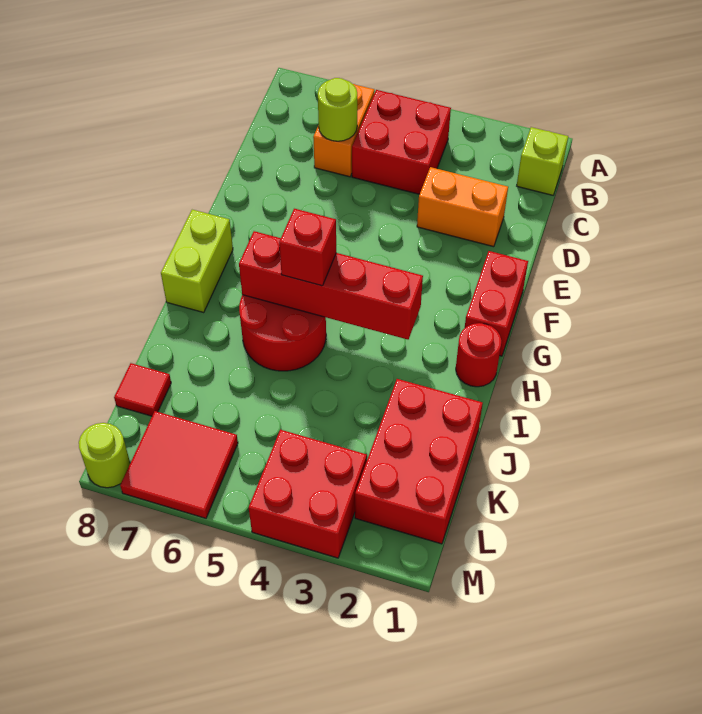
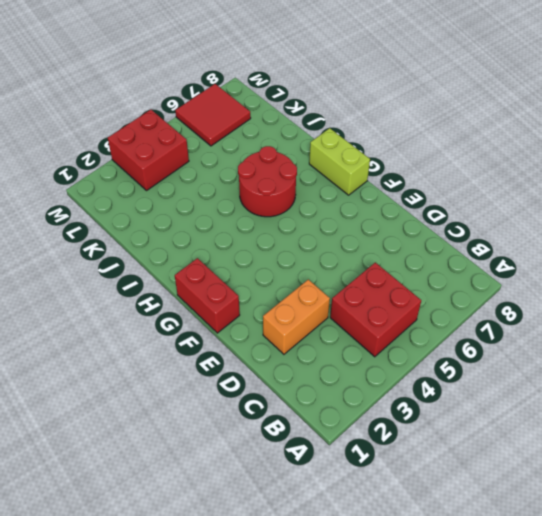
none -> lime 1x1 brick [517,127,568,195]
none -> orange 1x2 brick [313,84,374,177]
none -> red 1x1 round brick [456,323,501,387]

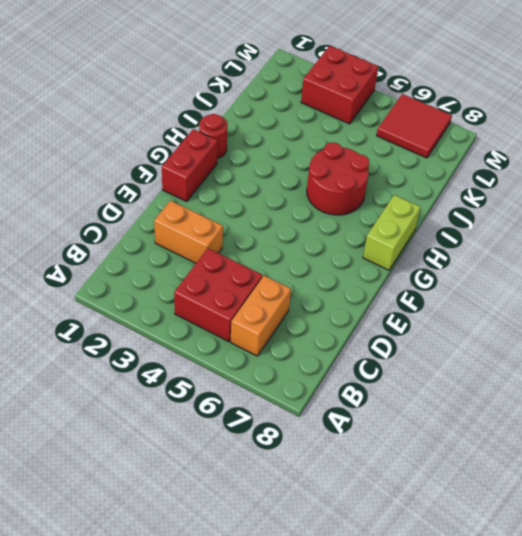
none -> lime 1x1 brick [517,127,568,195]
none -> red 2x3 brick [355,379,483,544]
none -> red 1x1 tile [114,363,171,416]

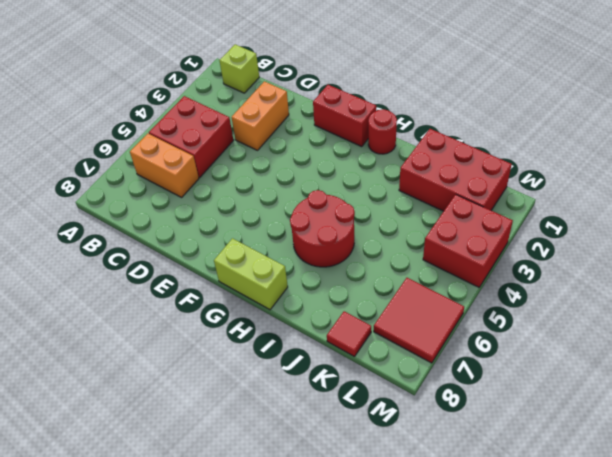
none -> lime 1x1 round brick [79,423,130,488]
none -> lime 1x1 round brick [318,78,357,141]
none -> red 1x4 brick [239,231,423,339]

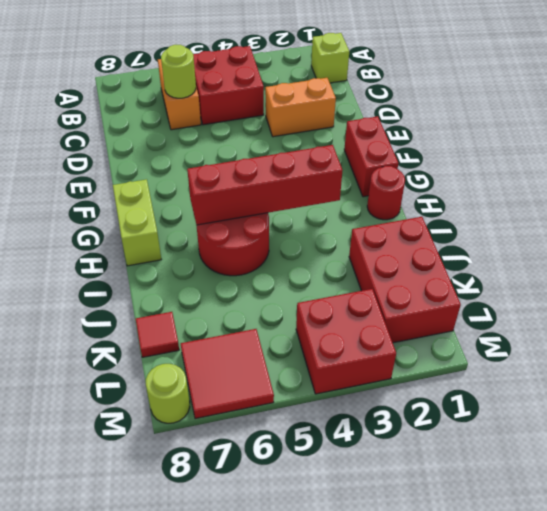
none -> red 1x1 brick [279,209,336,286]

